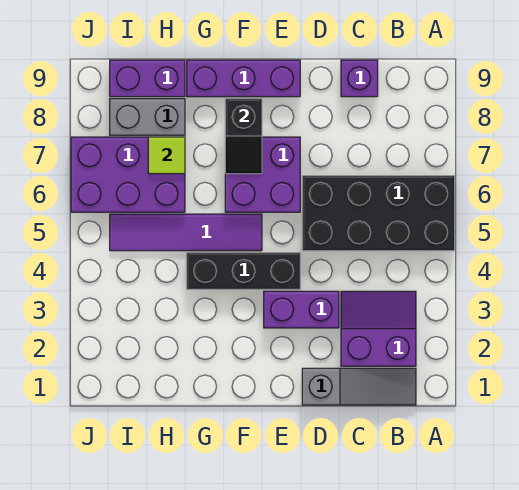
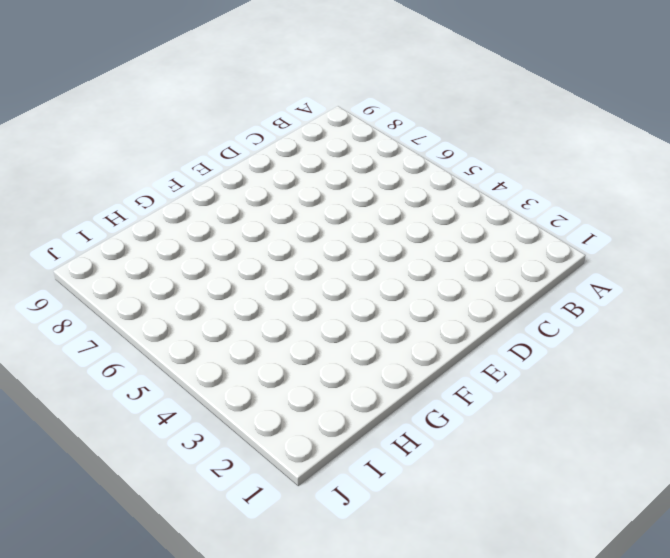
none -> black 2x4 brick [302,176,455,251]
none -> grey 1x3 slope [302,368,416,405]
none -> purple 2x2 slope [341,291,416,366]

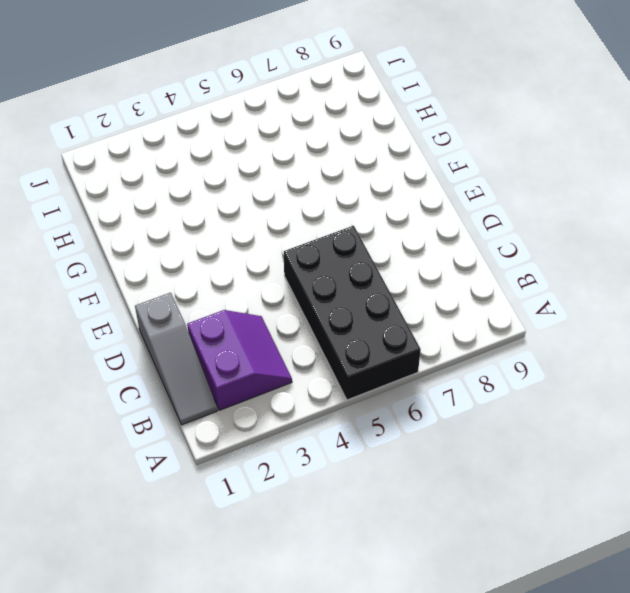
none -> purple 1x1 brick [341,60,378,97]
none -> purple 1x2 brick [264,291,339,328]
none -> black 1x3 brick [187,253,300,289]

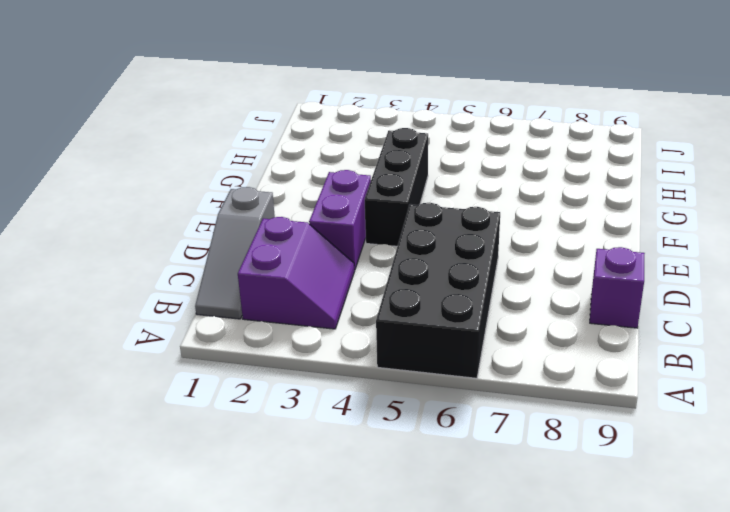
none -> purple 2x2 brick [225,137,300,212]
none -> purple 1x3 brick [187,60,300,97]
none -> purple 1x4 tile [110,214,262,251]

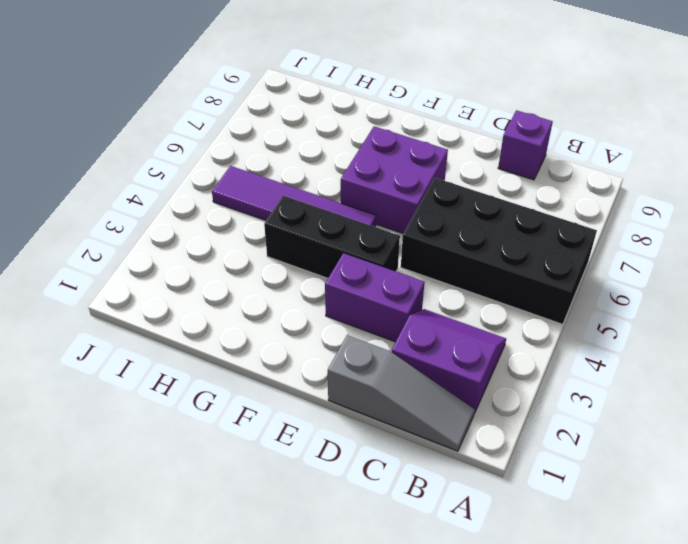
none -> purple 1x3 brick [187,60,300,97]
none -> purple 2x3 brick [71,137,185,212]
none -> grey 1x2 brick [110,99,185,135]

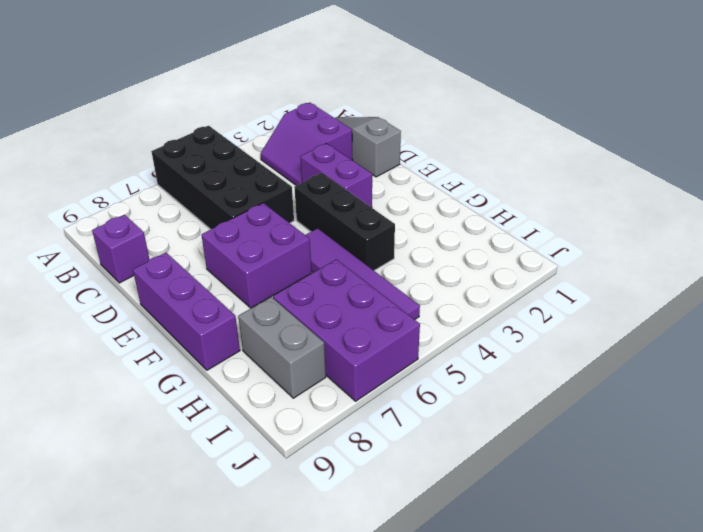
none -> purple 1x2 brick [110,60,185,97]
none -> black 1x2 slope [225,99,262,174]
none -> lime 1x1 tile [148,137,185,174]

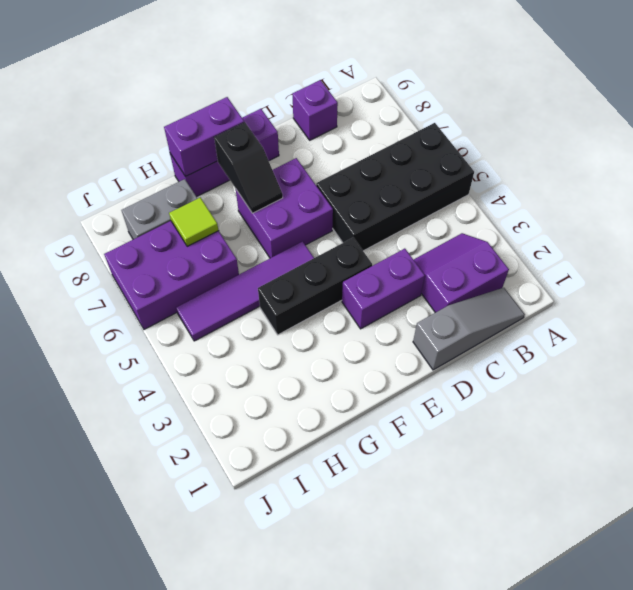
purple 1x2 brick [164,97,244,176] -> purple 1x2 brick moved to [110,60,185,97]

